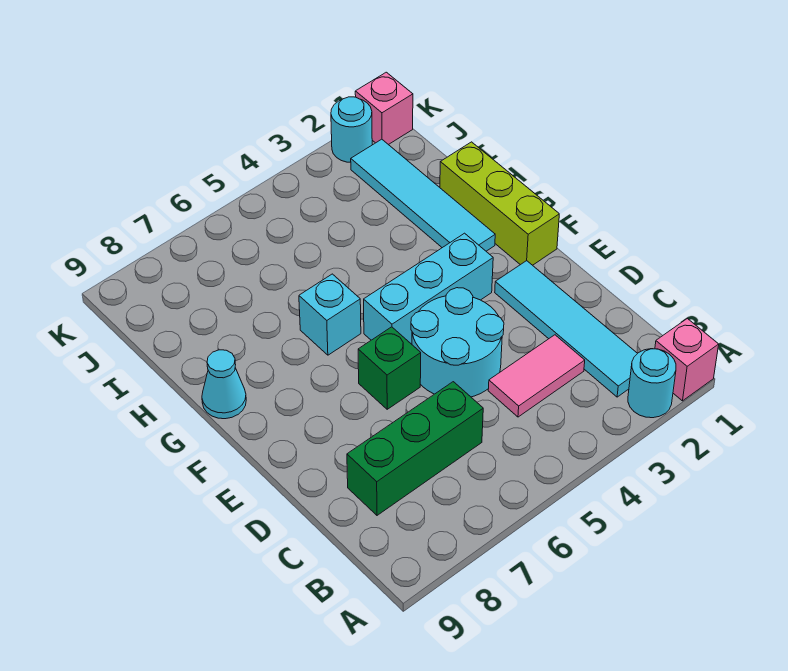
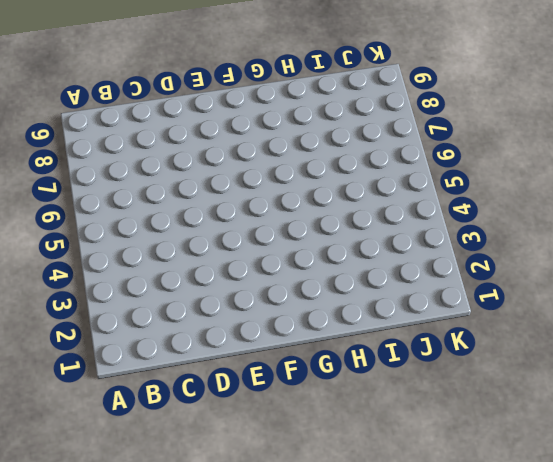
none -> pink 1x1 brick [655,319,719,401]
none -> cyan 1x1 round brick [628,349,676,418]
none -> cyan 1x4 tile [495,261,638,397]

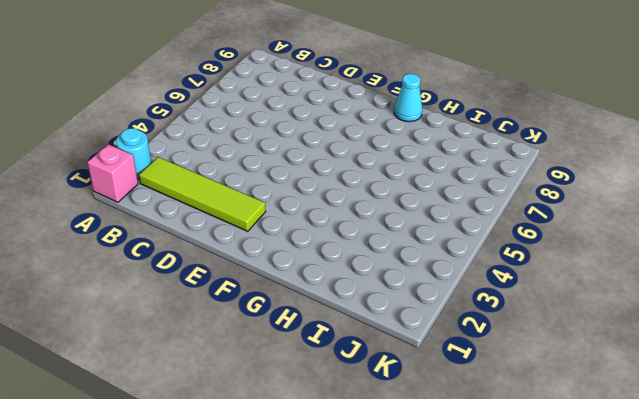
lime 1x4 tile [139,157,266,231] -> cyan 1x4 tile [495,261,638,397]
none -> pink 1x2 tile [488,335,585,417]
none -> green 1x3 brick [347,382,483,515]
none -> cyan 2x2 round brick [411,288,504,397]

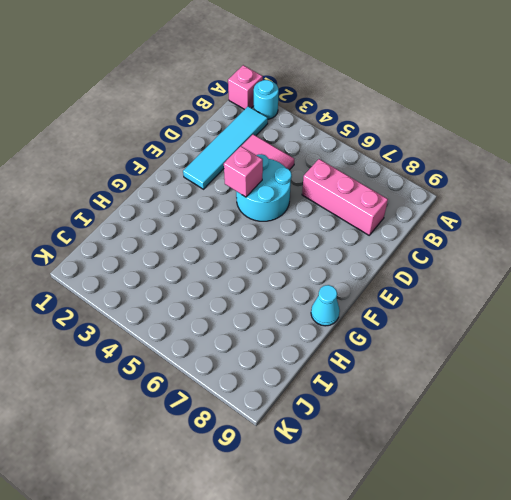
pink 1x3 brick [302,159,388,235] -> green 1x3 brick [347,382,483,515]
pink 1x1 brick [224,146,263,197] -> pink 1x1 brick moved to [355,72,413,145]
none -> green 1x1 brick [358,327,421,409]
none -> lime 1x3 brick [440,142,559,265]
none -> cyan 1x3 brick [364,233,493,344]

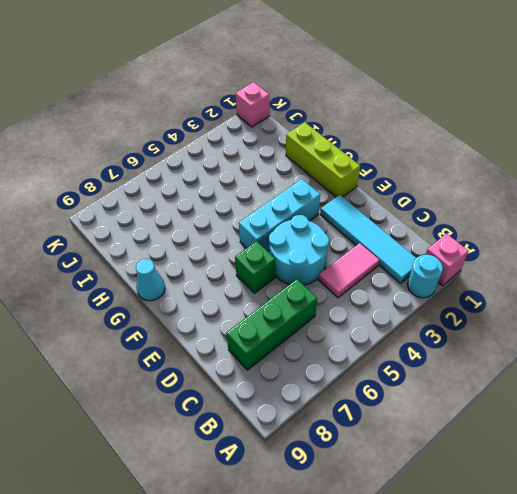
none -> cyan 1x4 tile [351,139,495,251]
none -> cyan 1x1 brick [299,274,361,355]
none -> cyan 1x1 round brick [331,97,372,162]

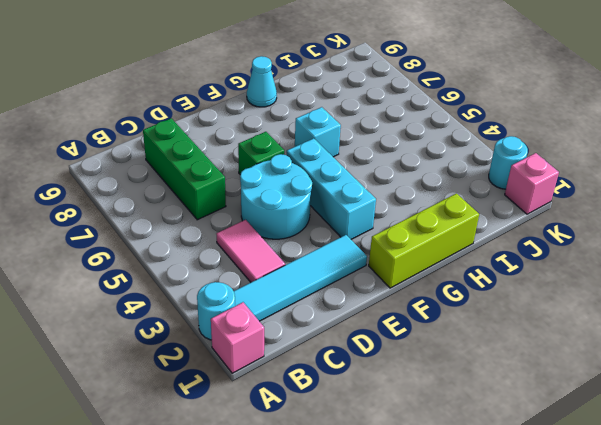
none -> cyan 1x4 tile [351,139,495,251]

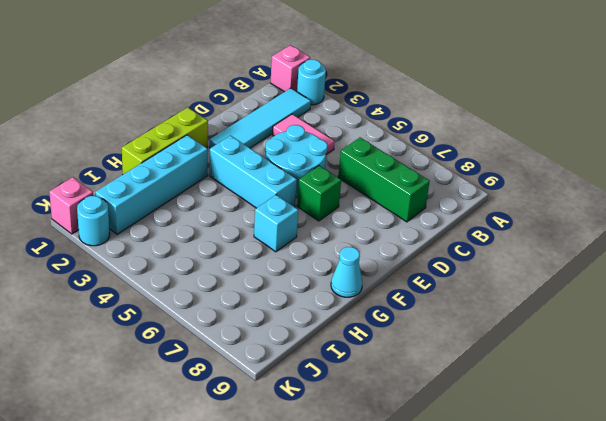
cyan 1x4 brick [95,135,208,234] -> cyan 1x4 tile [351,139,495,251]

